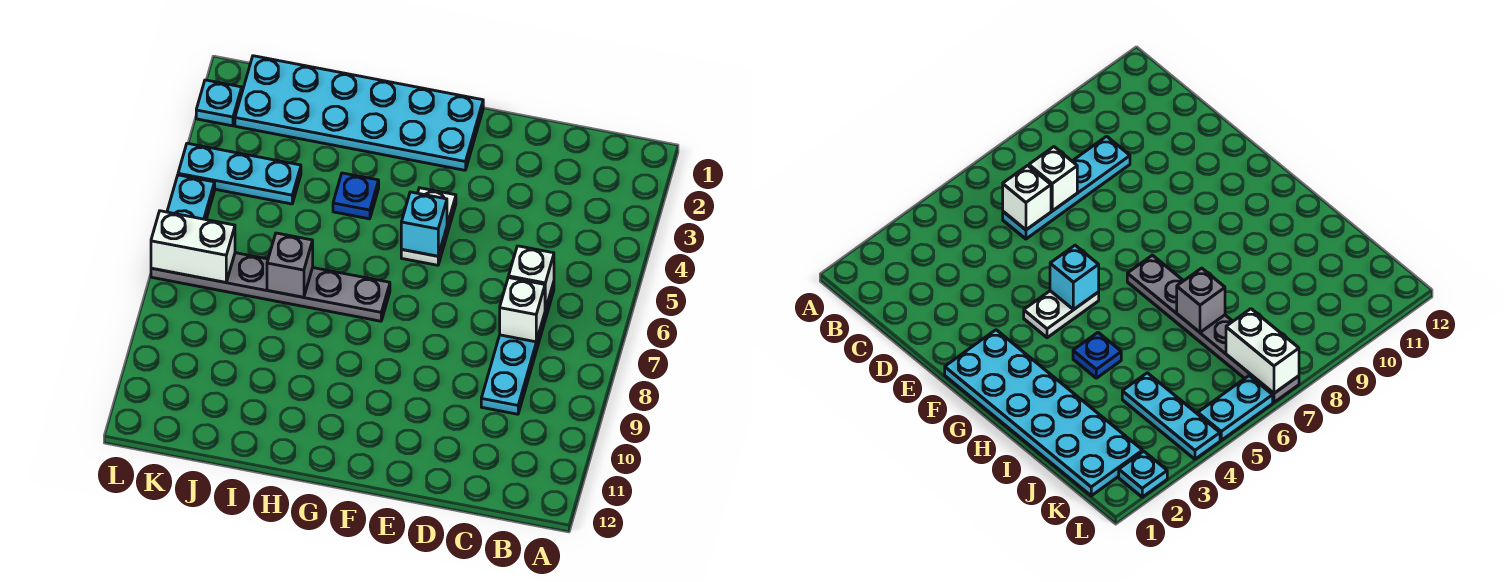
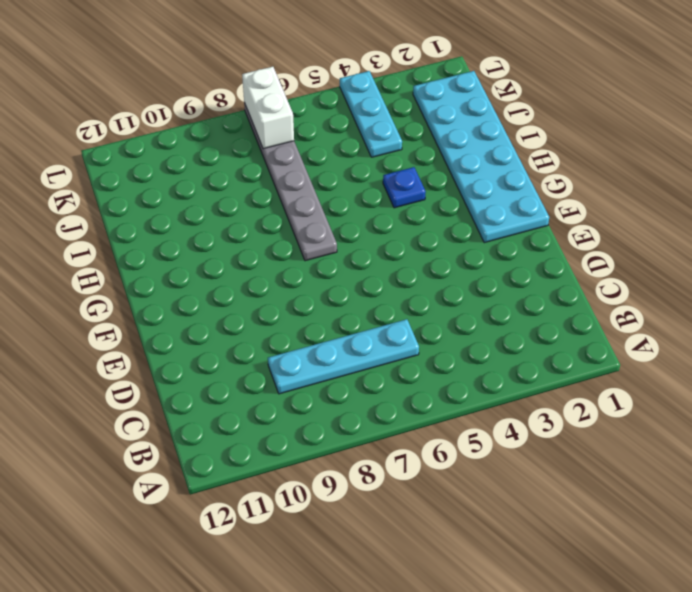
none -> white 1x2 plate [401,188,456,265]
none -> cyan 1x1 plate [196,80,242,126]
none -> cyan 1x2 plate [167,175,215,220]

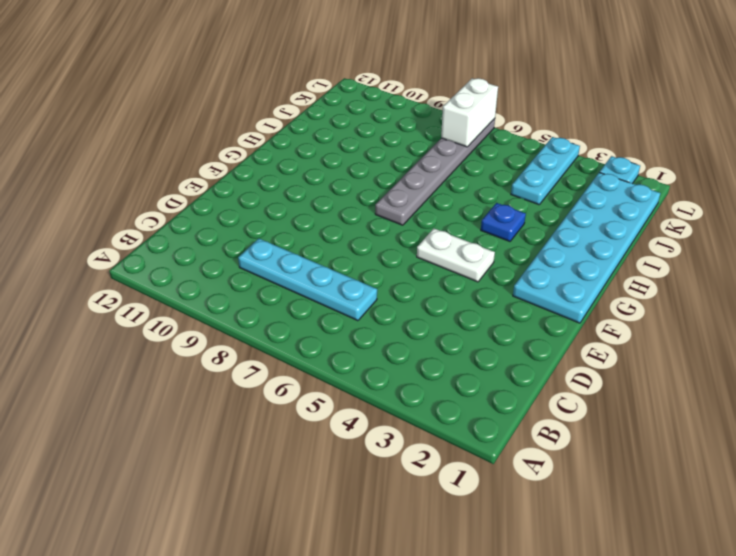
none -> cyan 1x2 plate [167,175,215,220]
none -> white 1x1 brick [509,246,554,310]
none -> white 1x1 brick [500,277,545,342]

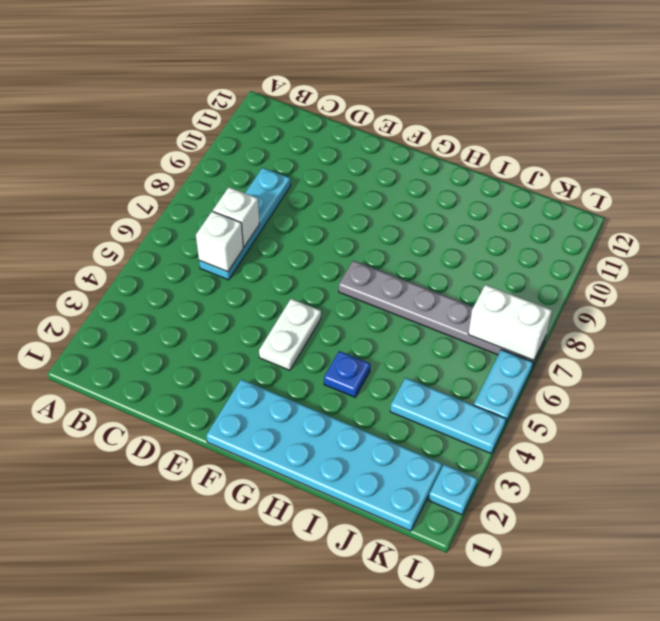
none -> cyan 1x1 brick [401,192,447,256]
none -> grey 1x1 brick [267,233,313,297]

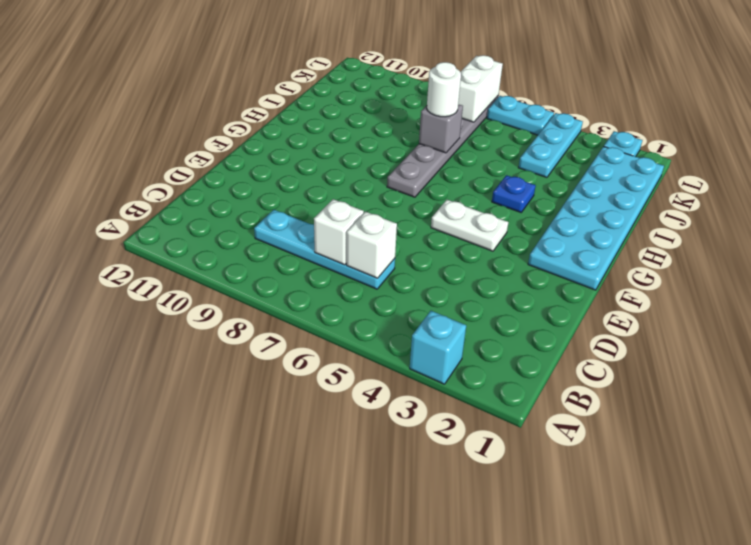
cyan 1x1 brick [410,311,466,384] -> cyan 1x1 brick moved to [401,192,447,256]
white 1x1 round brick [427,62,461,117] -> none

